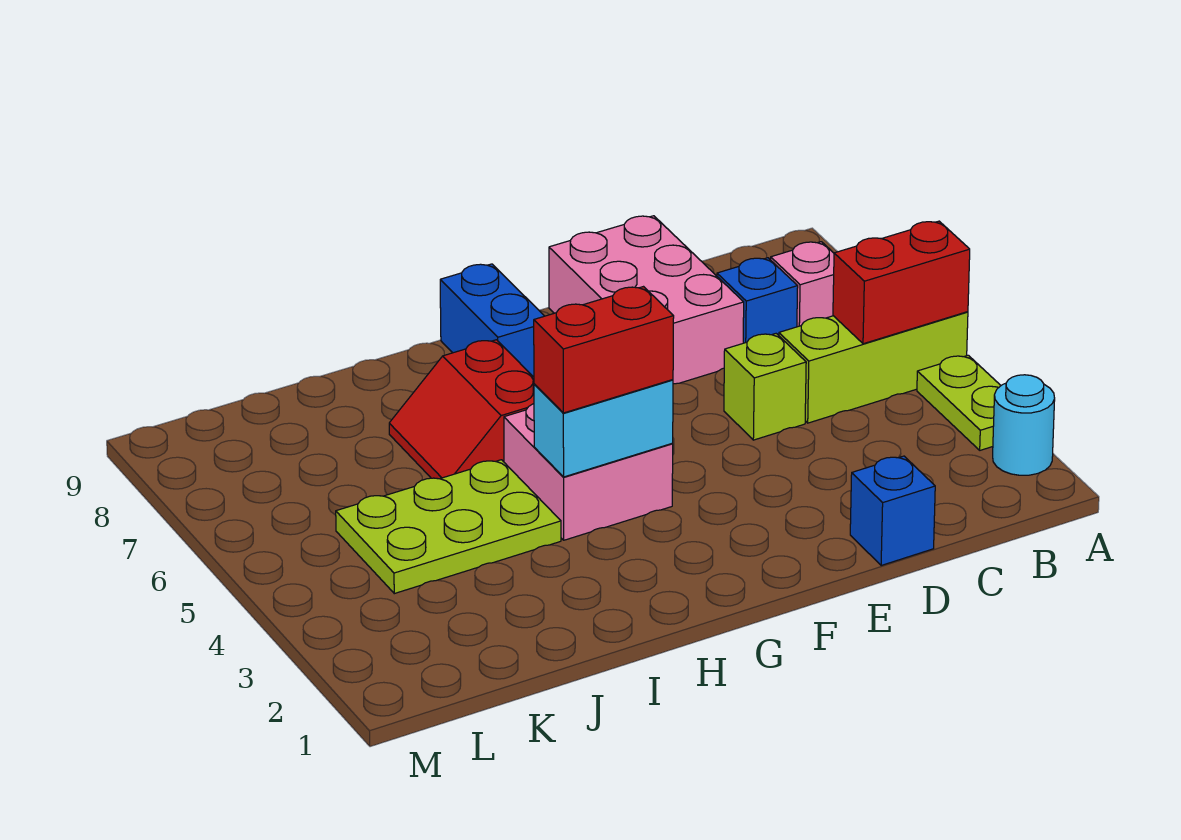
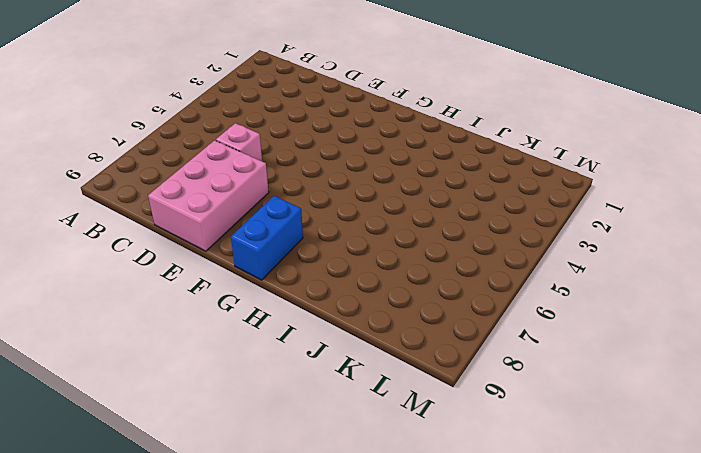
pink 1x1 brick [216,123,262,161] -> pink 1x1 brick moved to [771,242,834,327]
none -> cyan 1x1 round brick [993,375,1055,475]
none -> lime 1x2 plate [917,355,1001,450]
none -> lime 1x3 brick [779,312,968,423]

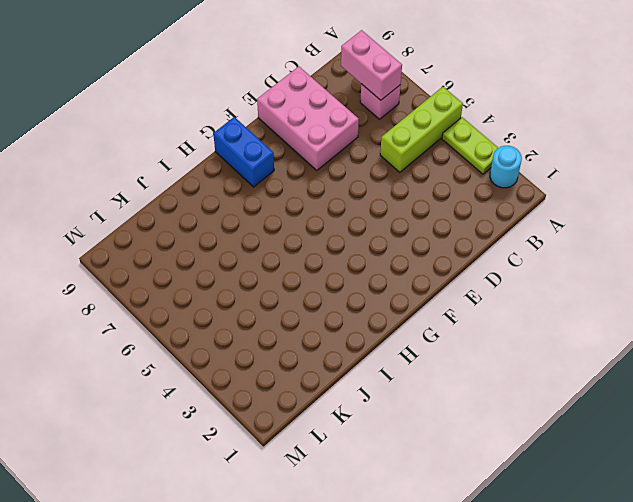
pink 1x2 brick [341,30,402,100] -> none
none -> blue 1x1 brick [717,258,798,343]
none -> blue 1x1 brick [850,456,935,566]
none -> lime 1x1 brick [724,334,806,440]

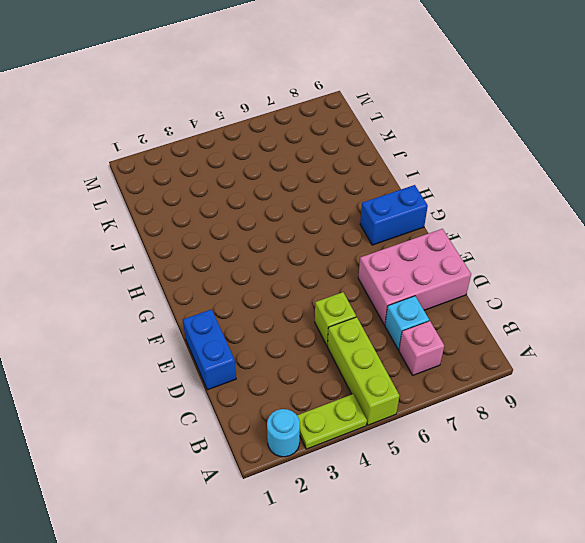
cyan 1x1 brick [385,296,429,350] -> blue 1x1 brick [717,258,798,343]
blue 1x2 brick [183,309,236,390] -> blue 1x1 brick [850,456,935,566]
none -> pink 2x2 brick [504,404,673,540]
none -> red 2x2 slope [389,340,534,479]
none -> lime 2x3 plate [336,460,561,594]

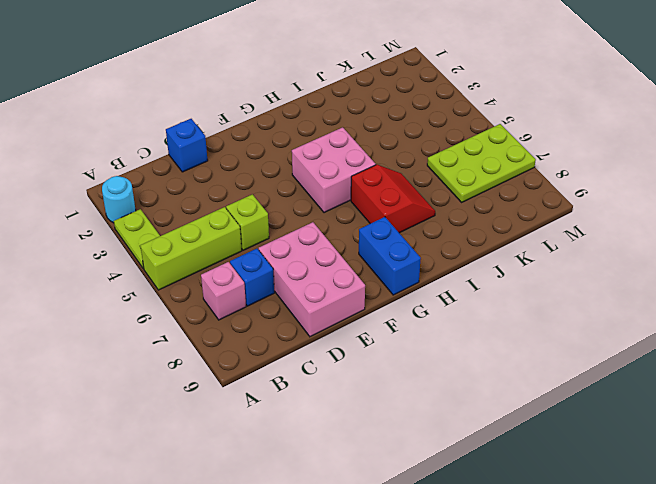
lime 2x3 plate [427,124,536,202] -> lime 2x3 plate moved to [336,460,561,594]
none -> red 1x2 brick [833,221,970,344]
none -> cyan 1x2 brick [534,380,673,477]
none -> red 1x2 brick [534,287,674,413]

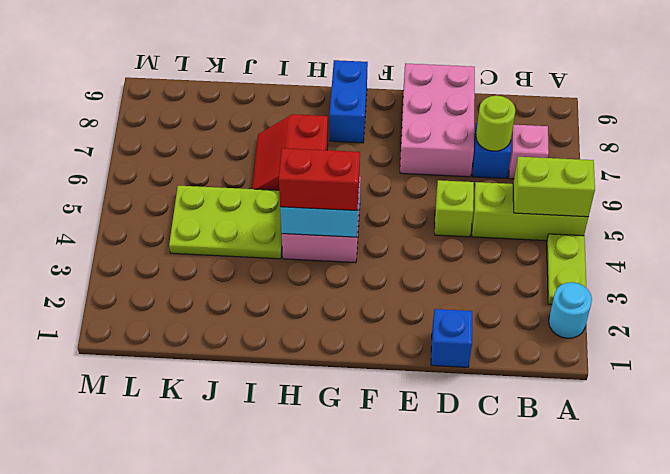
lime 1x2 brick [513,157,595,217] -> red 1x2 brick [833,221,970,344]
lime 1x1 round brick [476,96,515,151] -> none

